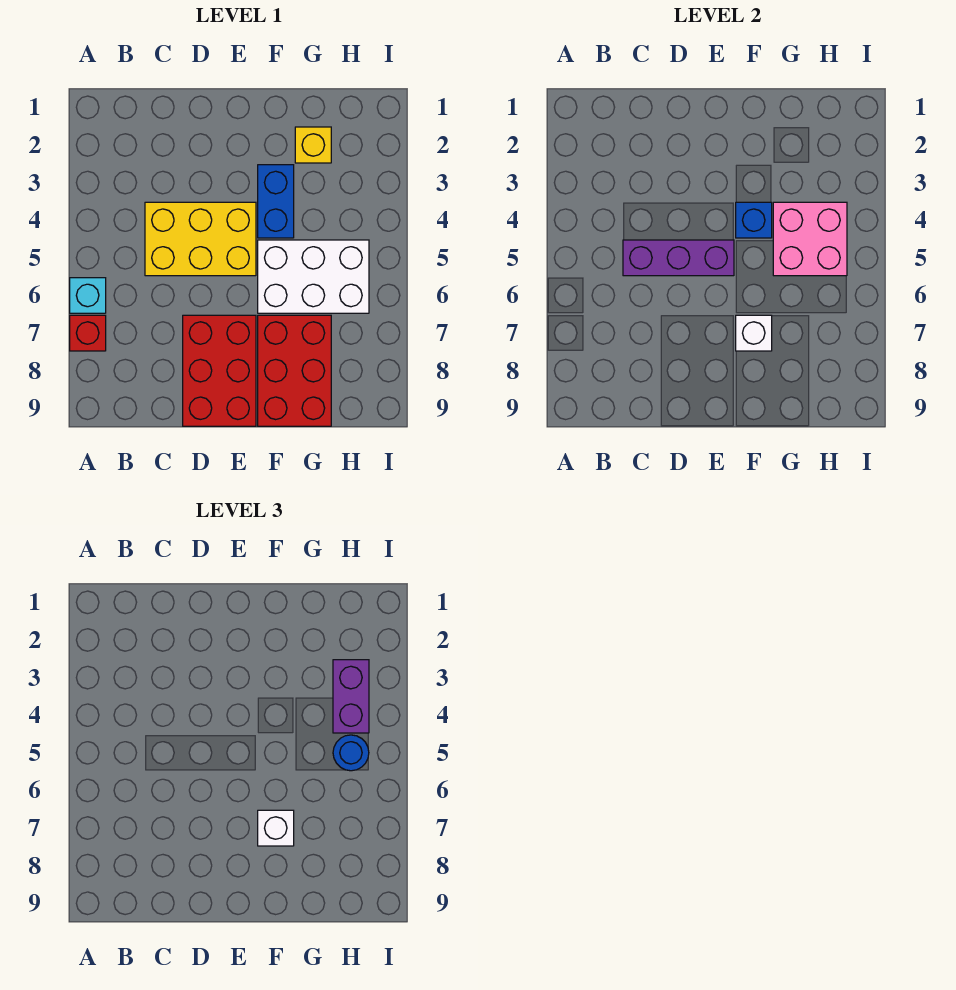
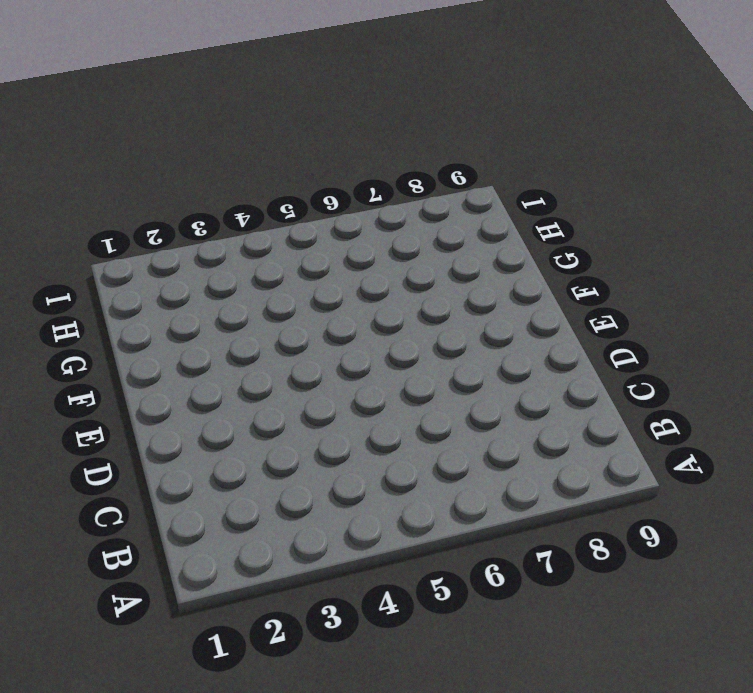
none -> cyan 1x1 brick [70,278,106,313]
none -> red 1x1 brick [70,315,106,351]
none -> yellow 2x3 brick [145,202,256,276]

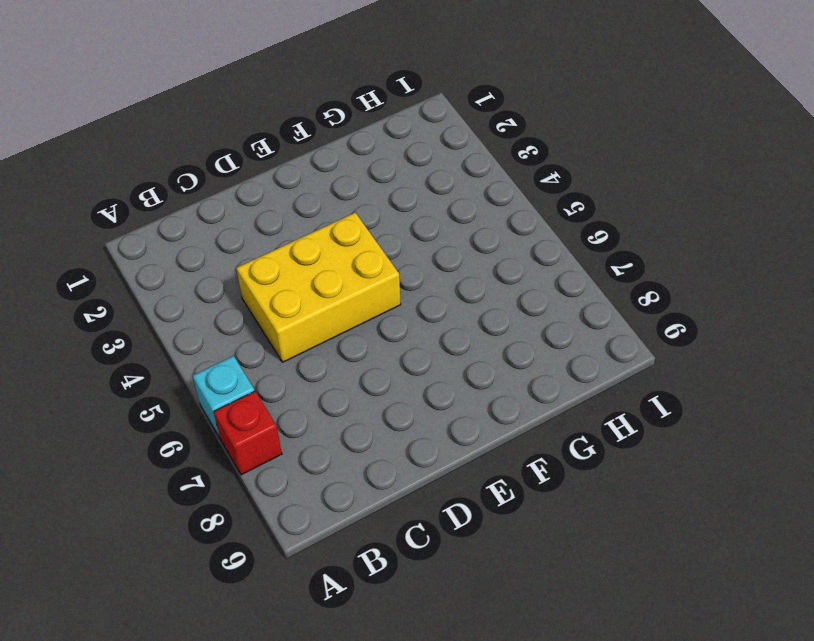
none -> red 2x3 brick [183,315,256,426]
none -> blue 1x2 brick [258,165,294,238]
none -> white 2x3 brick [258,240,369,313]

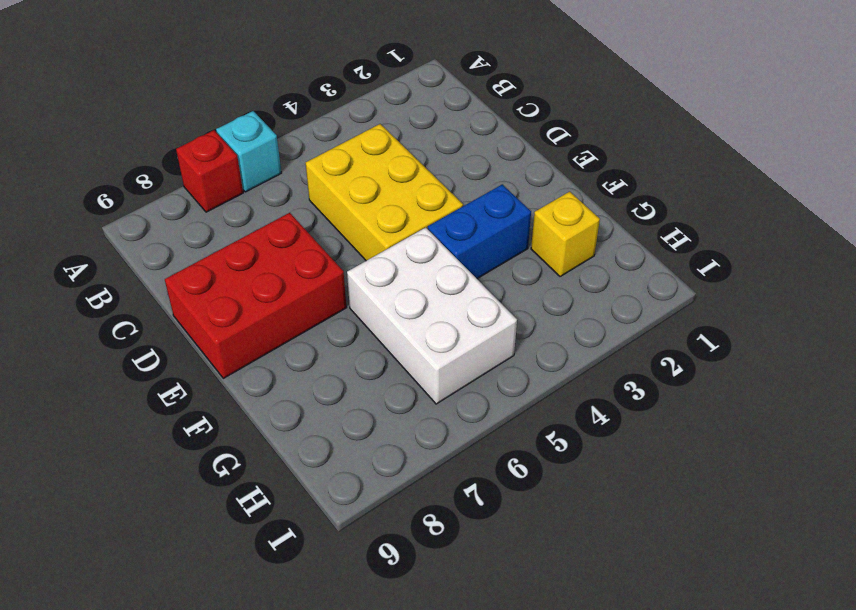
none -> red 2x3 brick [258,315,331,426]
none -> purple 1x3 brick [623,240,734,276]
none -> blue 1x1 brick [736,202,772,238]

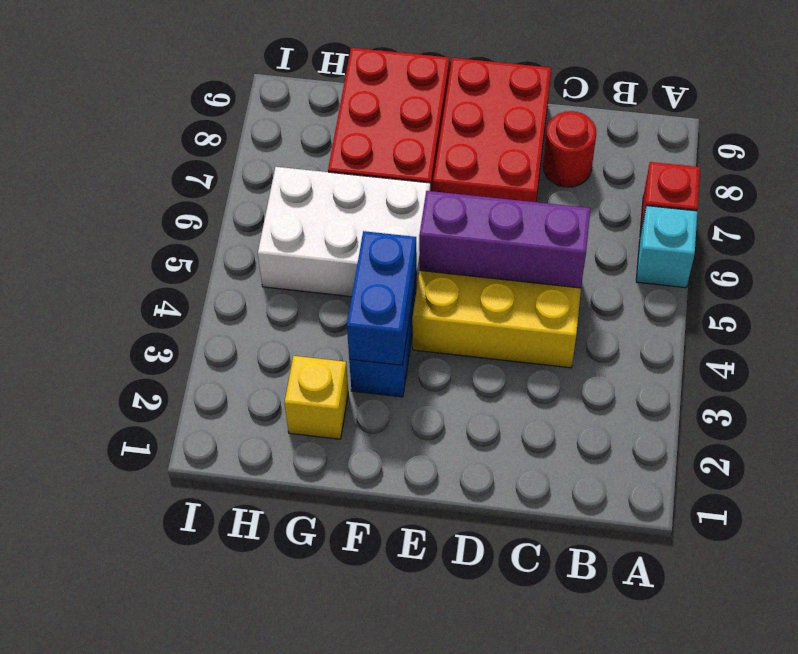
red 1x1 round brick [543,111,596,187] -> none
blue 1x2 brick [347,231,417,365] -> blue 1x1 brick [736,202,772,238]
none -> white 1x1 brick [736,315,772,351]
none -> pink 2x2 brick [773,202,847,276]
none -> white 1x1 brick [258,810,294,846]

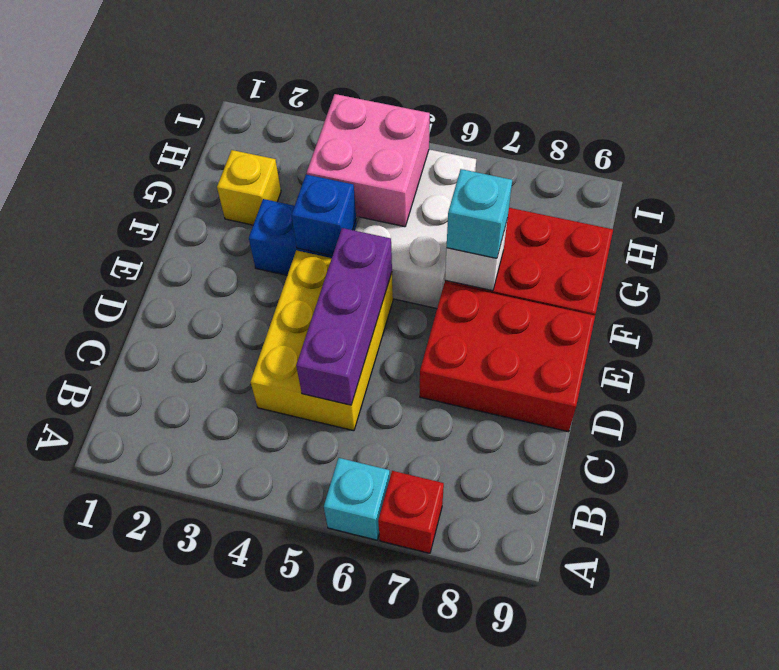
cyan 1x1 brick [447,169,512,258] -> white 1x1 brick [258,810,294,846]
none -> purple 1x2 brick [333,660,369,733]
none -> blue 1x1 round brick [333,735,369,771]

